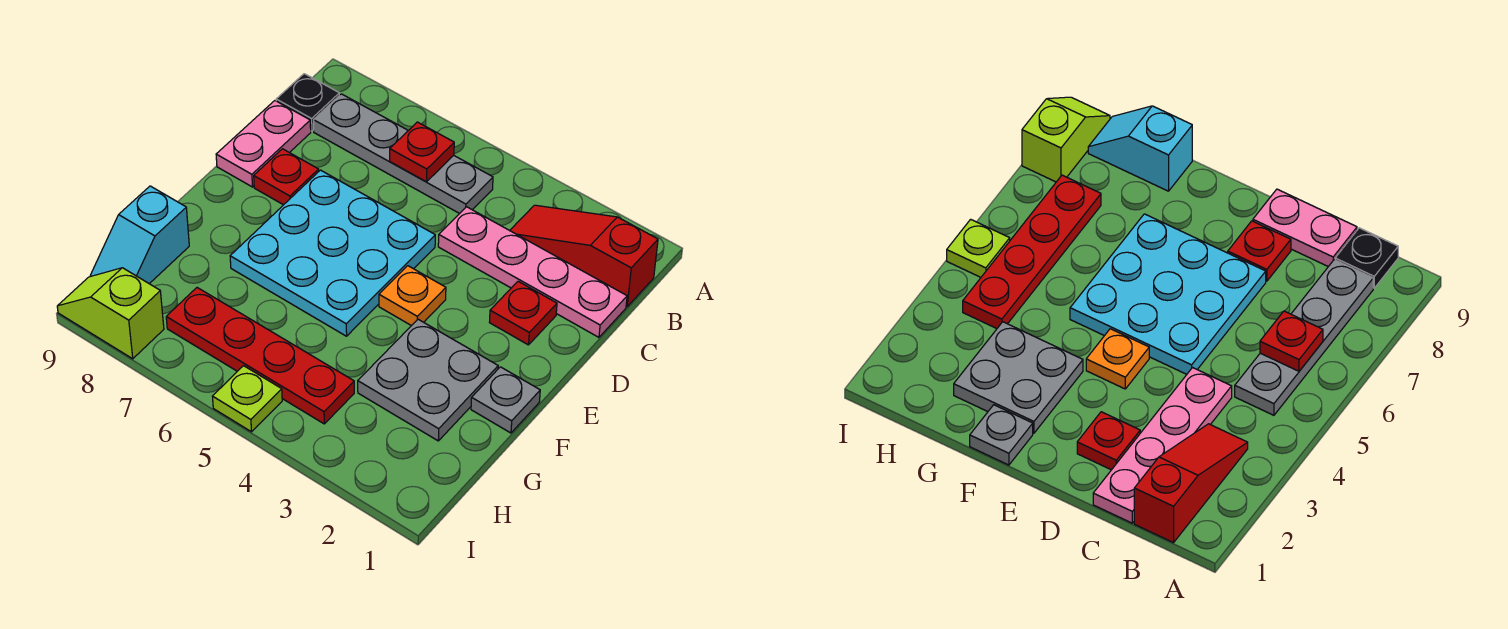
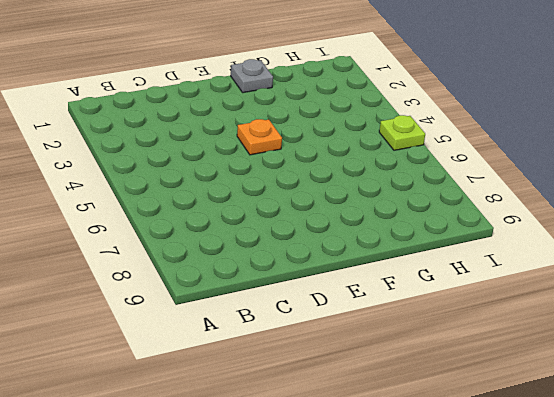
none -> red 1x3 slope [510,205,658,307]
none -> grey 1x4 plate [314,94,493,214]
none -> black 1x1 plate [276,74,339,131]

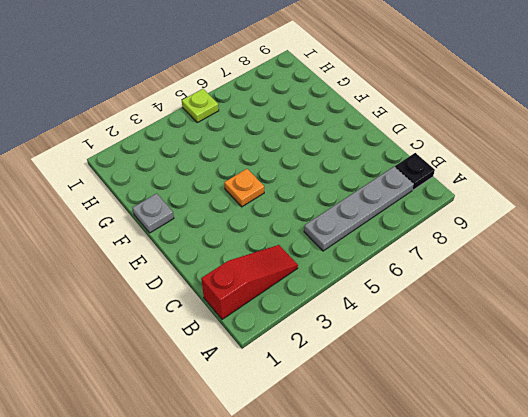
none -> pink 1x4 plate [438,207,627,337]
none -> pink 1x2 plate [216,101,311,187]
none -> red 1x1 plate [489,281,557,345]

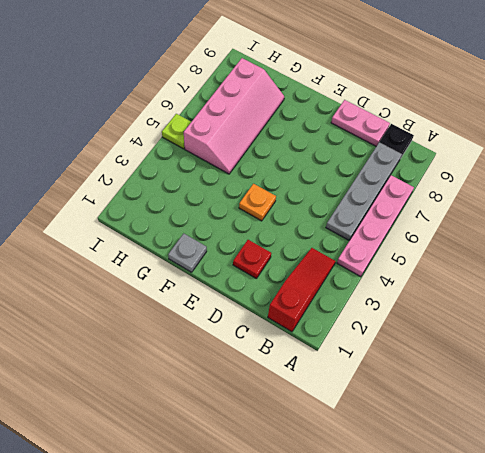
pink 1x4 plate [337,175,414,277] -> pink 1x4 plate moved to [438,207,627,337]
pink 2x4 slope [184,58,284,174] -> red 1x4 plate [166,288,354,424]
none -> cyan 3x3 plate [230,170,435,336]
none -> red 1x1 plate [254,149,319,205]
none -> grey 2x2 plate [358,319,498,441]

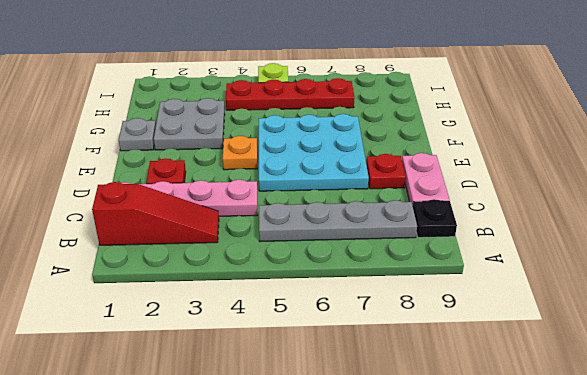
none -> cyan 1x2 slope [90,186,189,284]
none -> lime 1x2 slope [57,268,164,359]
none -> red 1x1 plate [390,122,454,182]

